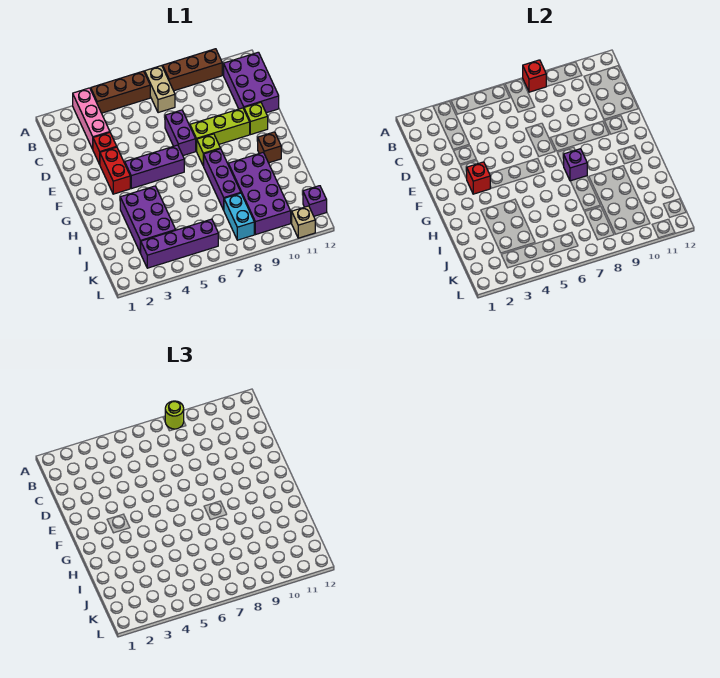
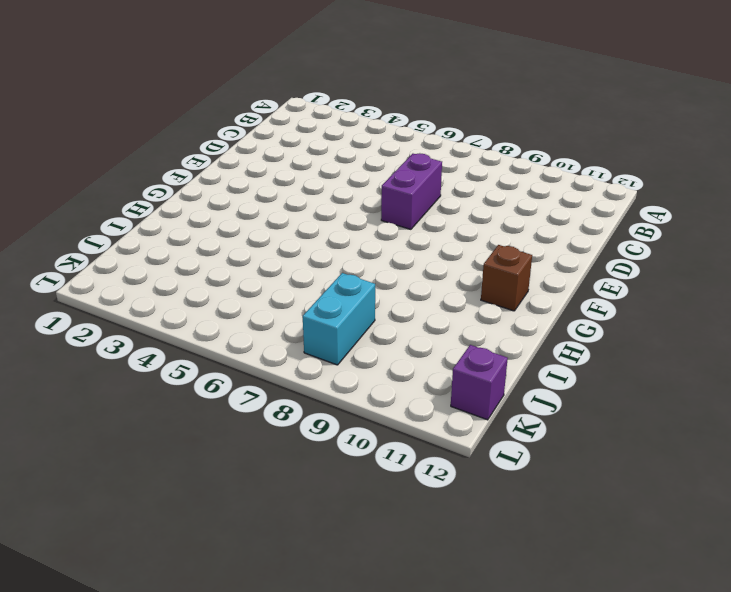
none -> pink 1x3 brick [73,88,110,149]
none -> brown 1x3 brick [91,71,150,113]
none -> tan 1x2 brick [145,66,175,113]

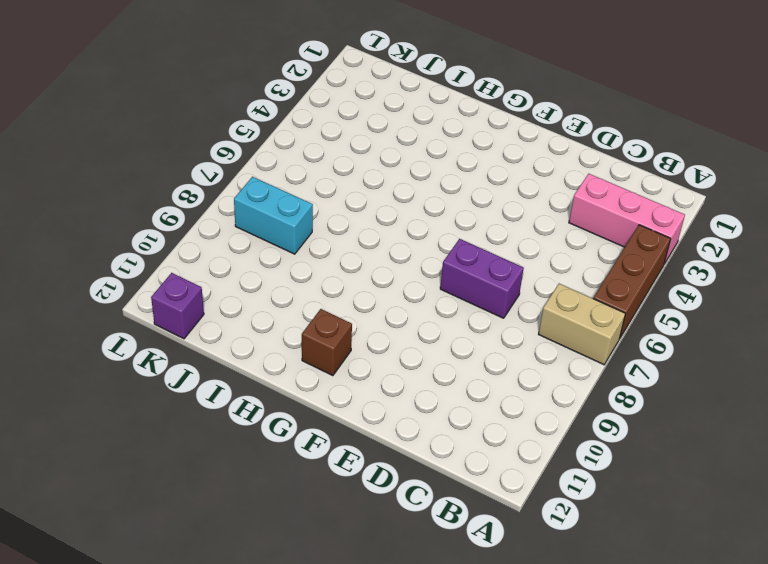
none -> brown 1x3 brick [163,49,222,91]
none -> purple 2x3 brick [224,52,279,113]
none -> red 1x1 brick [93,132,117,164]

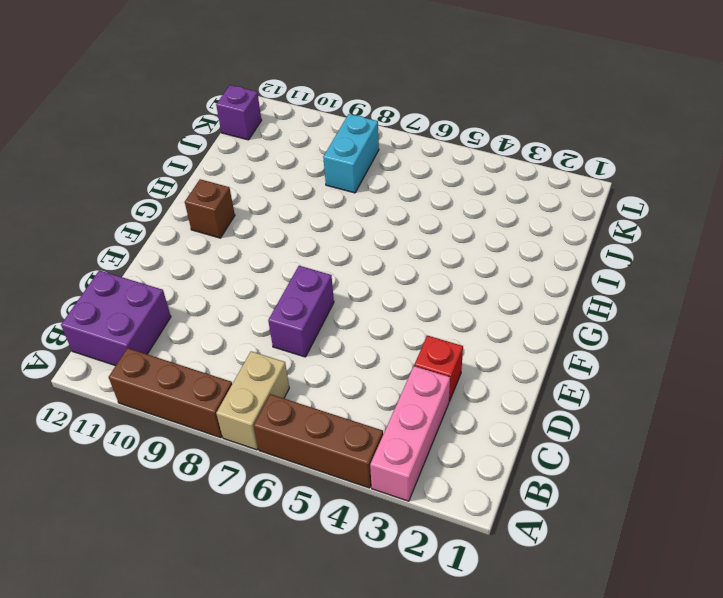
purple 2x2 brick [61,270,171,366] -> purple 2x3 brick [224,52,279,113]
none -> red 1x2 brick [100,147,130,194]
none -> lime 1x3 brick [190,108,250,151]
none -> lime 1x1 brick [244,102,268,134]

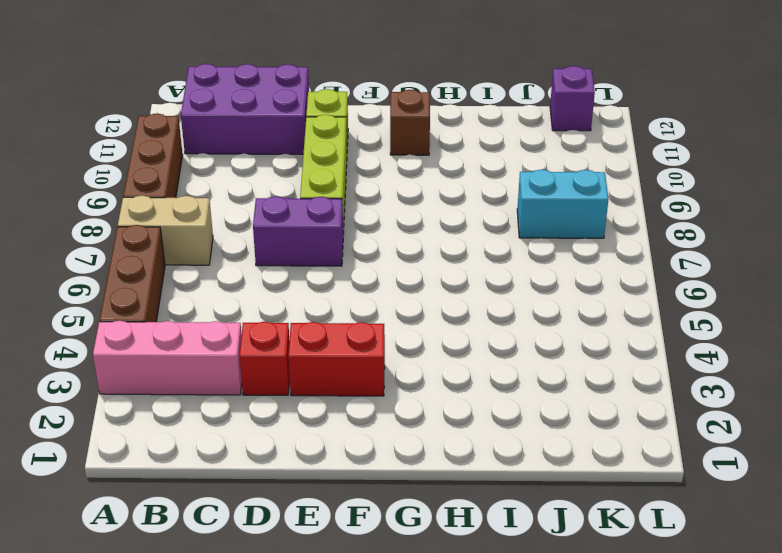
none -> purple 1x3 brick [125,145,184,189]
none -> lime 1x1 brick [197,134,220,166]
none -> purple 1x3 brick [204,149,241,210]

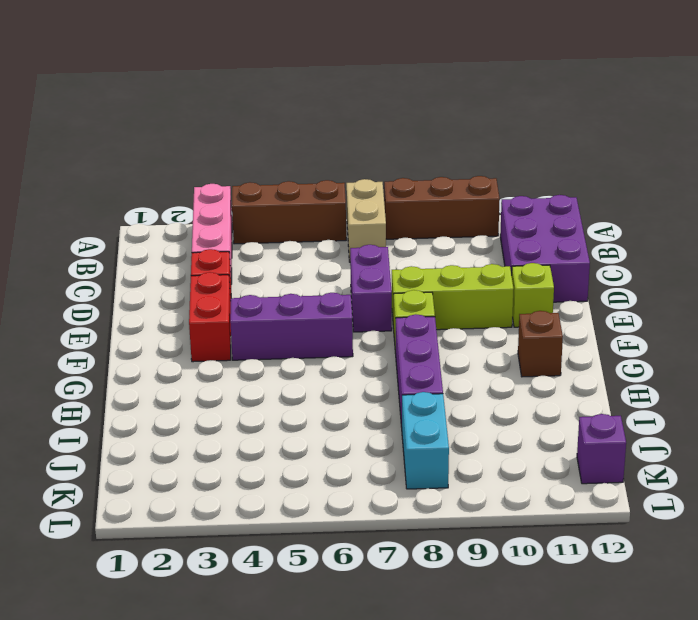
none -> purple 2x3 brick [120,186,175,253]
none -> purple 2x4 brick [228,153,291,235]
none -> purple 1x4 brick [141,219,218,268]

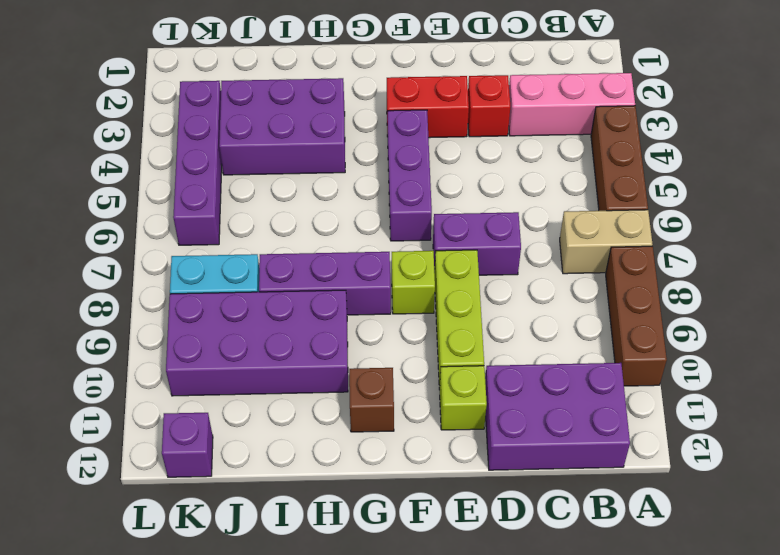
none -> tan 1x1 brick [292,206,315,238]
none -> red 1x1 brick [523,60,546,92]
none -> red 1x1 brick [467,162,490,194]

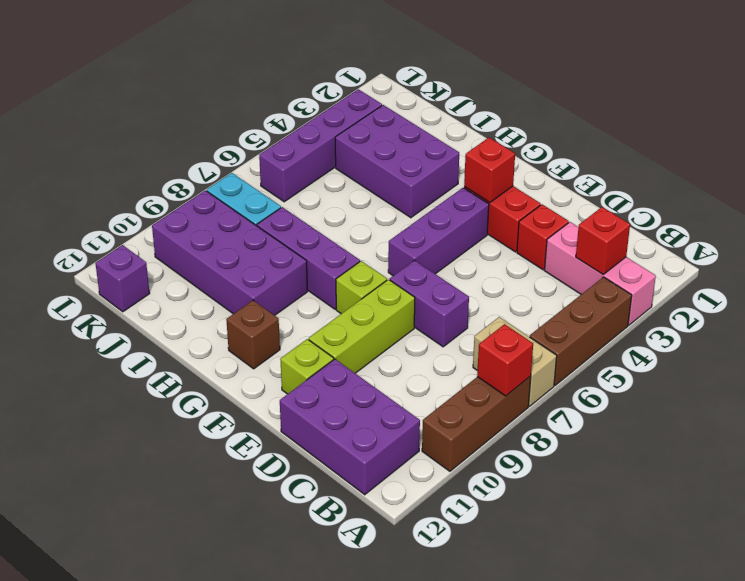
red 1x1 brick [576,207,630,274] -> none
none -> tan 1x1 brick [292,206,315,238]
none -> purple 1x1 brick [564,149,587,181]
none -> lime 1x1 round brick [165,401,184,429]

